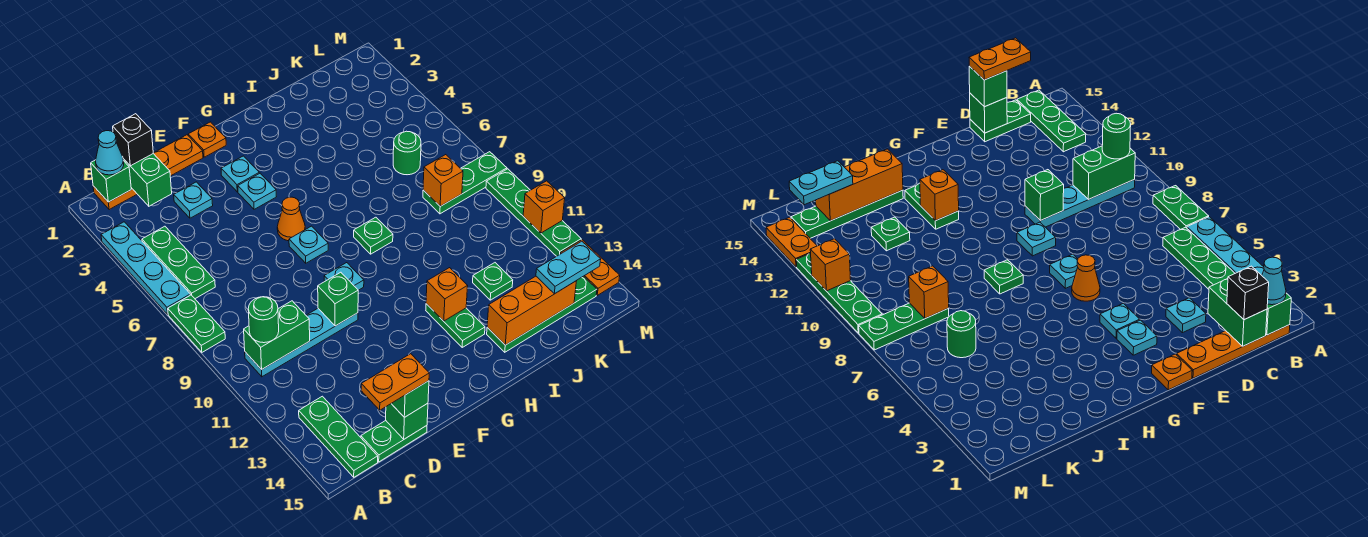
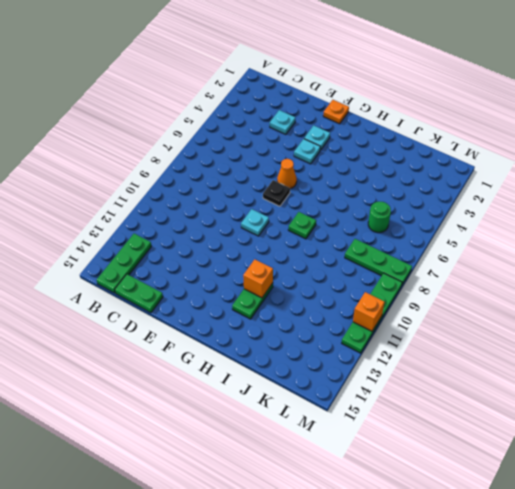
black 1x1 plate [263,180,290,206] -> cyan 1x1 plate [289,226,328,263]
none -> cyan 1x4 plate [101,222,190,314]
none -> green 1x2 plate [168,295,225,352]
none -> orange 1x4 plate [93,135,203,210]
none -> green 1x3 plate [142,226,215,299]

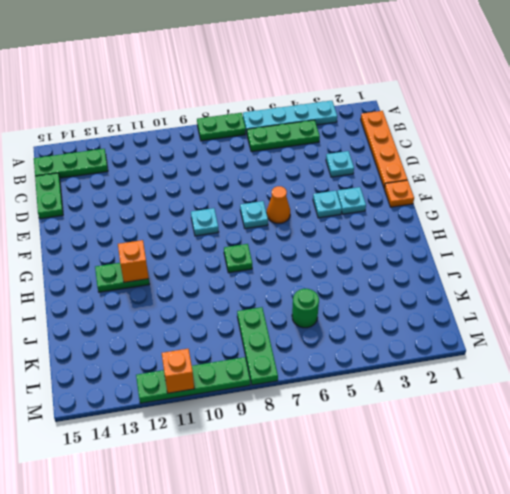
none -> cyan 1x4 plate [245,309,358,377]
none -> green 1x4 plate [487,276,597,352]
none -> green 1x1 plate [473,263,513,300]
none -> orange 1x2 plate [561,240,620,295]

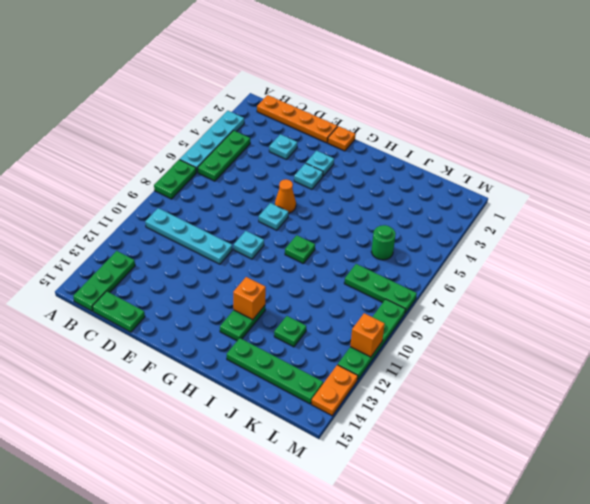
none -> green 1x1 brick [91,160,131,202]
none -> green 1x2 brick [244,301,310,369]
none -> green 1x2 brick [123,154,172,206]
none -> green 1x1 brick [386,403,428,439]

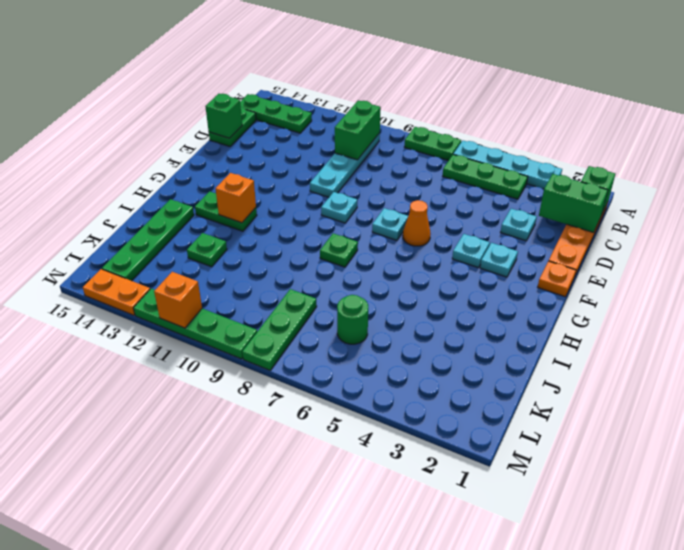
none -> green 1x1 brick [318,272,358,326]
none -> orange 1x3 brick [487,276,576,345]
none -> orange 1x1 brick [423,155,463,206]
none -> cyan 1x1 cone [96,131,124,175]

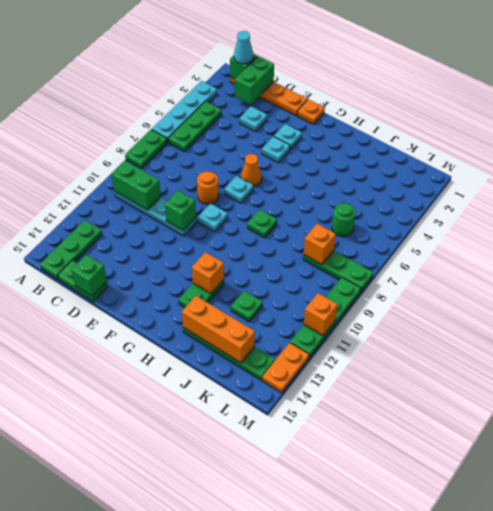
orange 1x1 round brick [197,171,219,204] -> none
none -> green 1x1 round brick [248,297,279,343]
none -> black 1x1 brick [113,114,153,166]
none -> green 1x1 brick [391,381,429,417]
none -> cyan 1x2 plate [536,241,601,294]

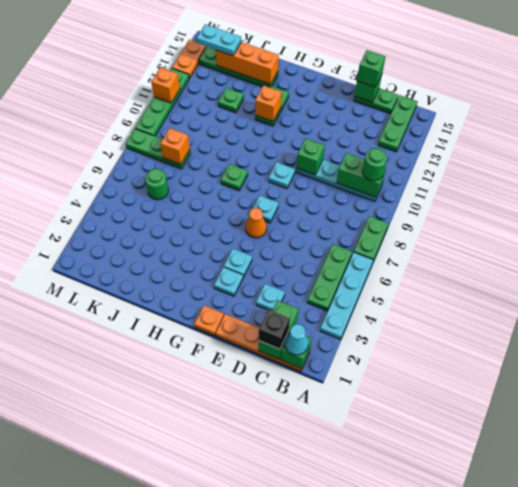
none -> orange 1x2 plate [361,354,429,410]

